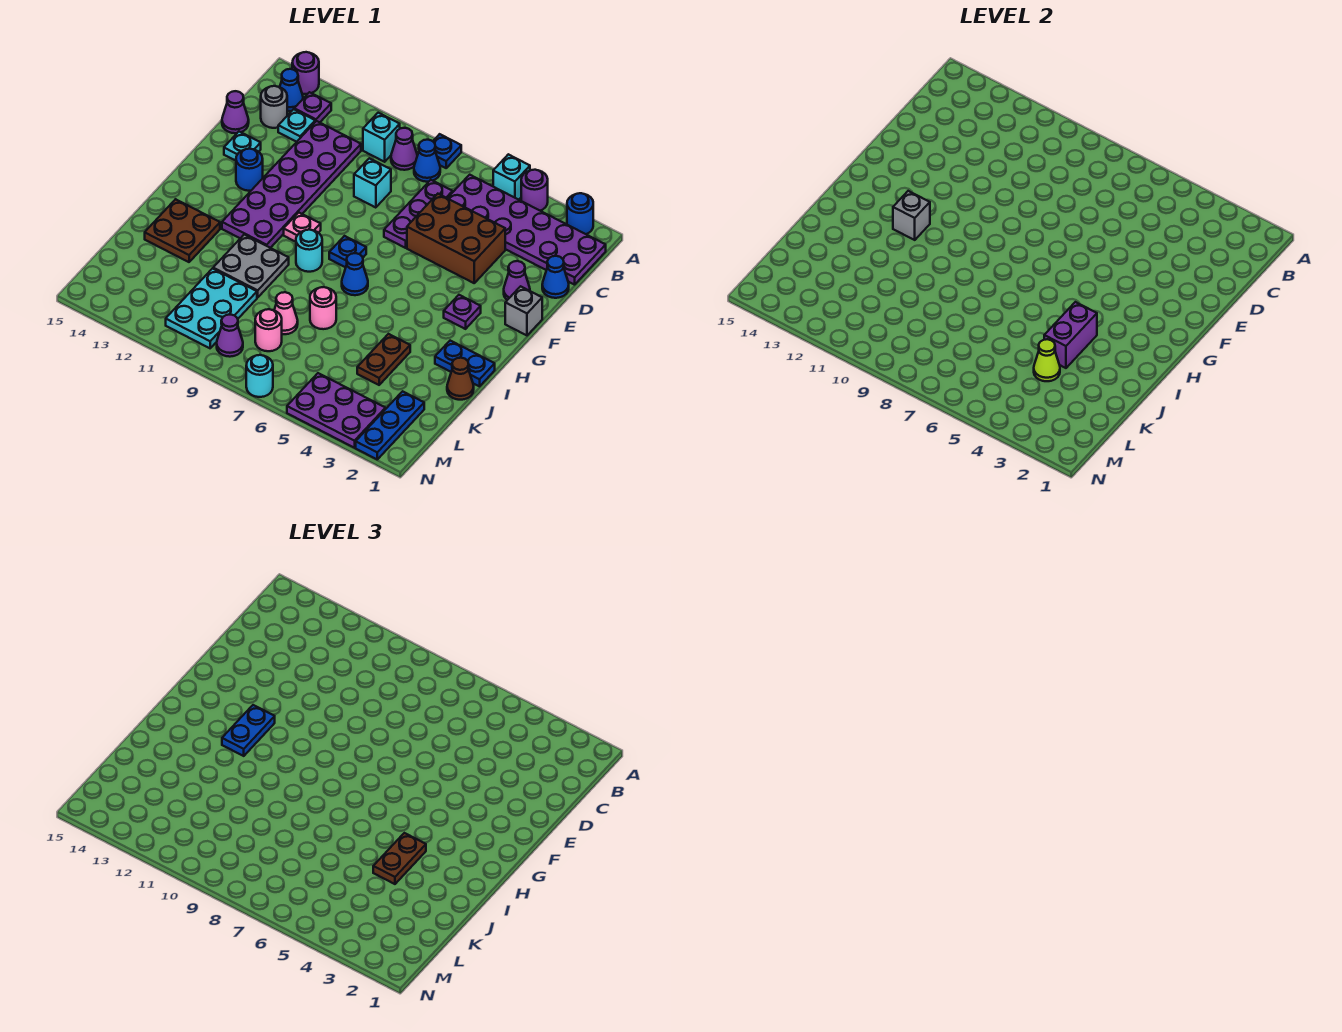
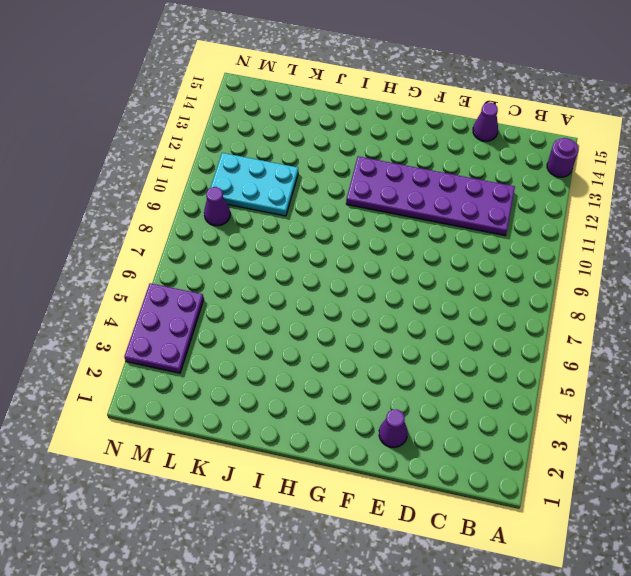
none -> blue 1x1 round brick [567,193,593,234]
none -> purple 1x1 round brick [521,170,548,211]
none -> cyan 1x1 brick [493,154,530,200]
none -> blue 1x1 plate [433,134,461,168]

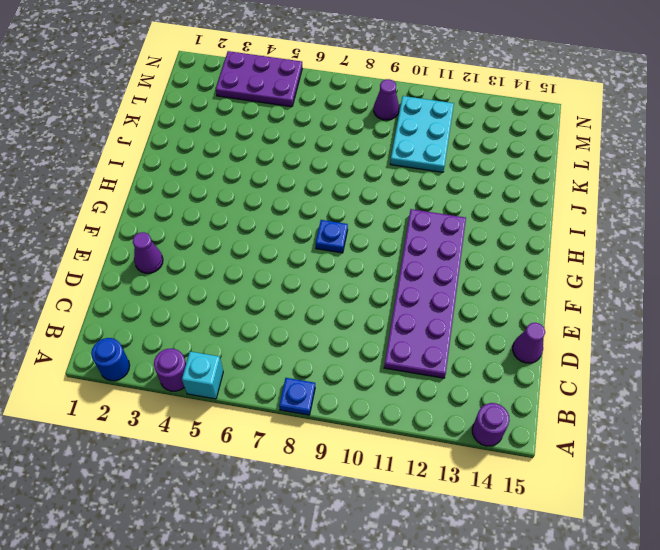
none -> purple 2x6 plate [448,175,606,285]
none -> blue 1x1 cone [414,140,440,182]
none -> purple 1x1 cone [391,128,417,170]
none -> cyan 1x1 brick [363,113,400,162]

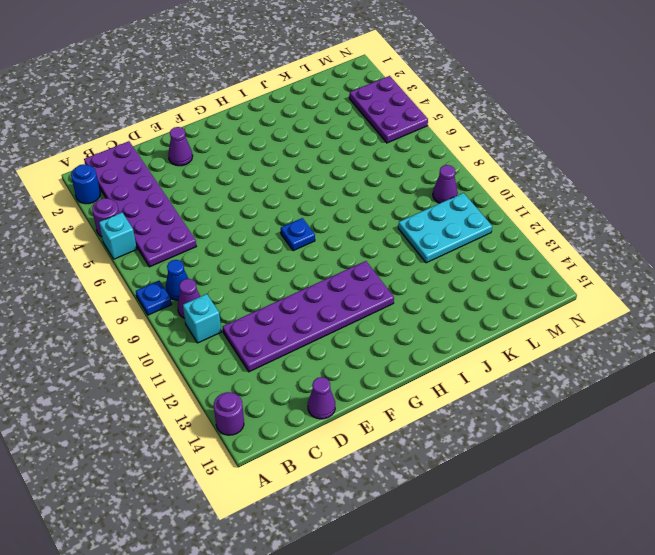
none -> purple 1x1 plate [294,92,331,122]
none -> blue 1x1 cone [280,69,303,111]
none -> purple 1x3 plate [384,180,453,248]
none -> cyan 1x1 plate [278,109,315,142]

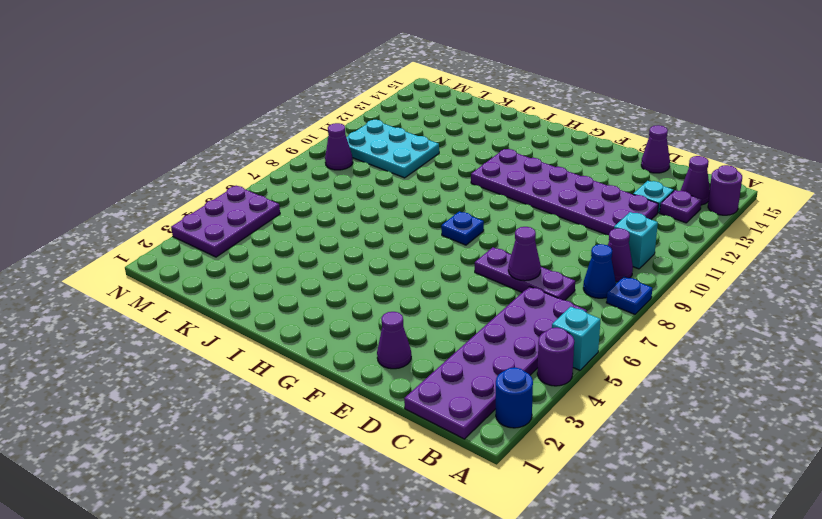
purple 1x1 cone [681,156,710,205] -> blue 1x1 cone [280,69,303,111]
purple 1x1 cone [508,227,541,281] -> none
none -> grey 1x1 round brick [261,86,287,128]
none -> blue 1x1 cone [542,256,569,298]
none -> brown 2x3 brick [407,194,505,283]
none -> cyan 1x1 brick [354,158,391,208]

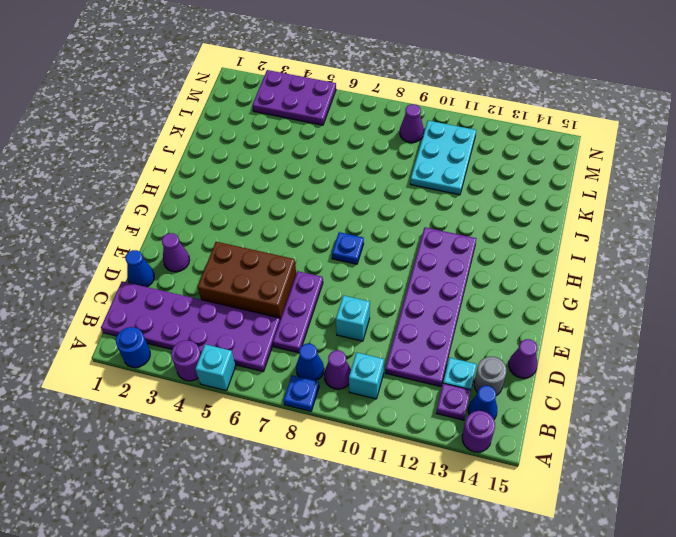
none -> cyan 1x1 plate [224,132,261,161]
none -> grey 1x1 brick [505,286,542,335]
none -> blue 1x1 round brick [236,149,263,191]
none -> purple 1x1 plate [444,295,481,329]

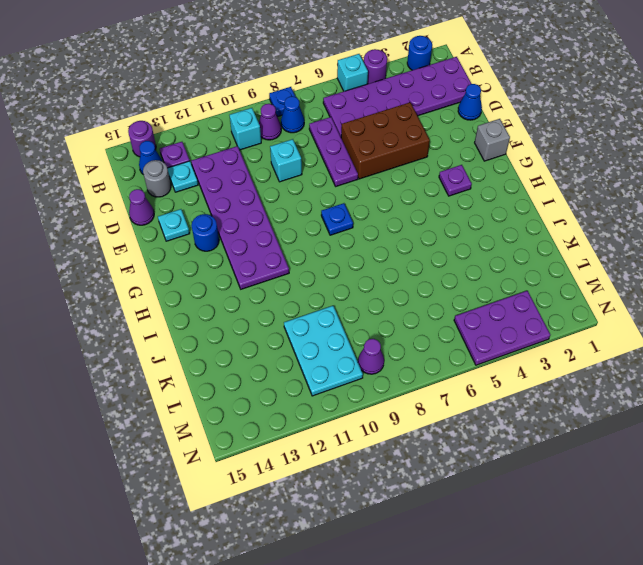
none -> purple 1x1 cone [504,261,530,300]
none -> pink 1x1 plate [284,213,321,242]
none -> blue 1x1 cone [342,253,368,295]
none -> cyan 1x1 round brick [296,230,322,272]

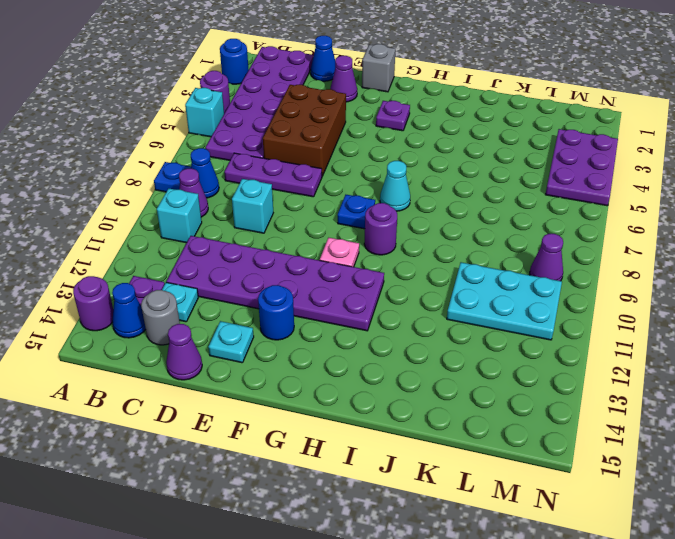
cyan 1x1 cone [380,161,410,211] -> blue 1x1 cone [342,253,368,295]
purple 1x1 round brick [364,203,397,255] -> cyan 1x1 round brick [296,230,322,272]
none -> blue 1x2 plate [435,341,495,386]
none -> grey 2x2 plate [213,235,289,297]
none -> brown 2x2 plate [145,199,220,262]
none -> brown 1x1 cone [447,358,474,400]

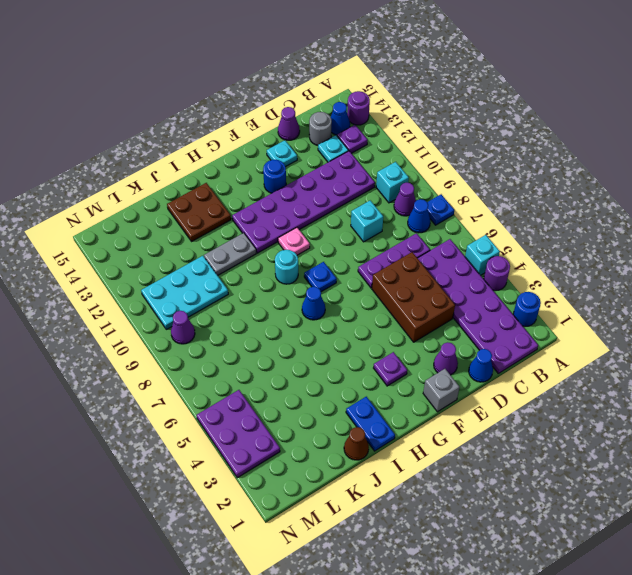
grey 1x2 plate [204,233,256,276] -> grey 2x2 plate [213,235,289,297]
none -> brown 1x2 plate [357,334,410,385]
none -> pink 1x1 round brick [310,287,336,329]
none -> pink 1x1 cone [274,292,298,334]
none -> blue 1x3 plate [356,391,424,459]

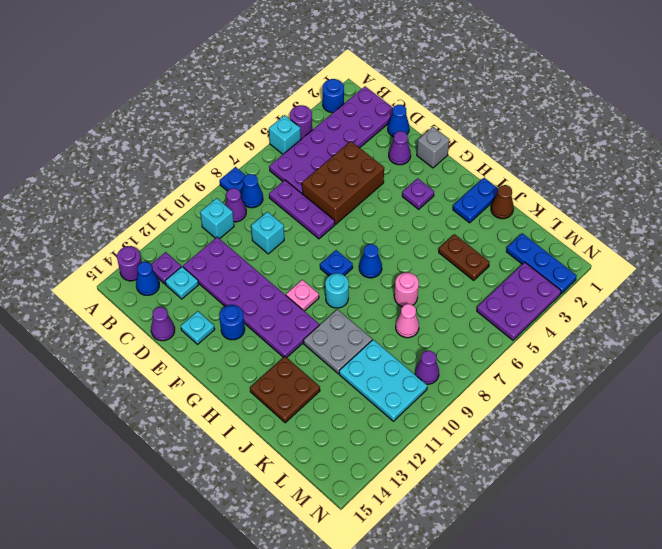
none -> grey 1x1 round brick [261,86,287,128]
none -> pink 1x1 round brick [255,309,282,351]
none -> cyan 1x1 round brick [246,355,273,397]
none -> grey 1x1 brick [893,191,930,240]

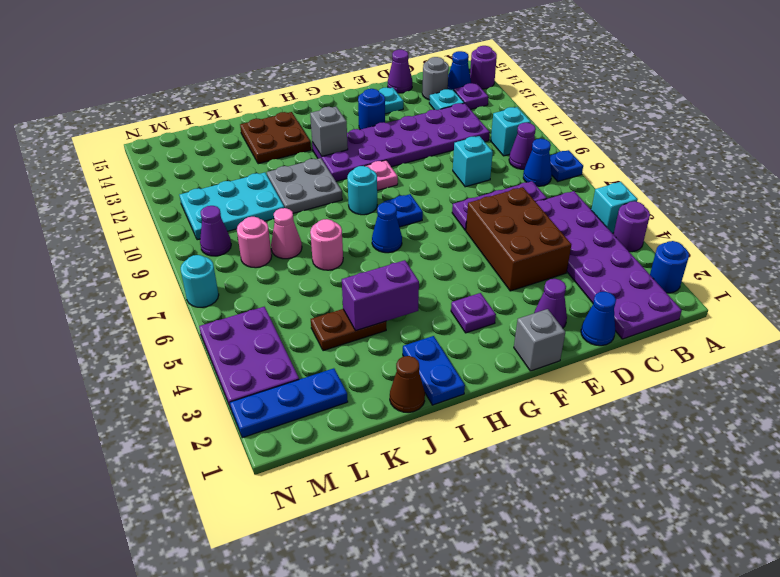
none -> lime 1x1 cone [1034,339,1060,381]
none -> blue 1x2 plate [222,705,275,756]
none -> brown 1x2 plate [373,833,426,884]

